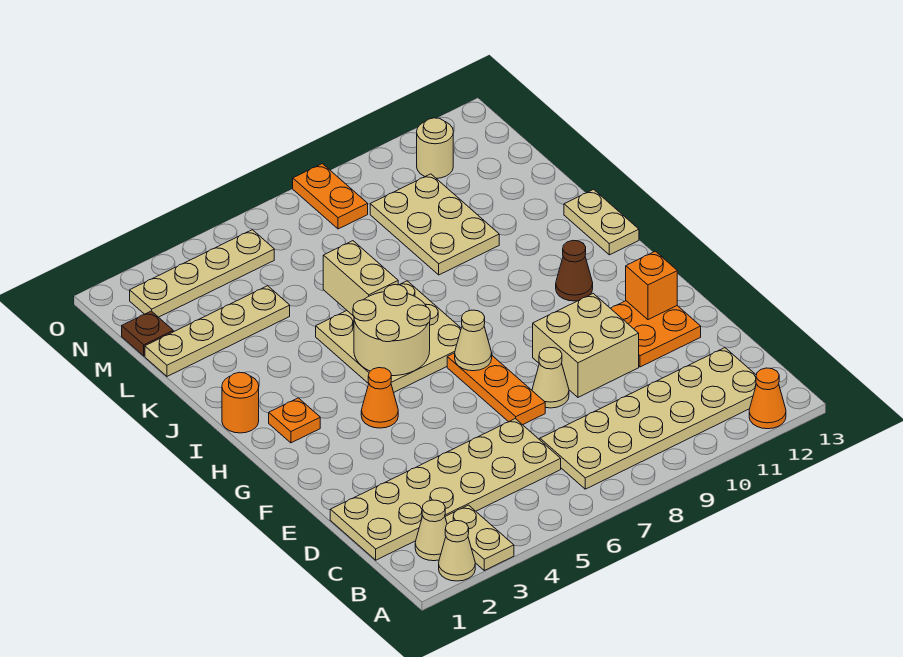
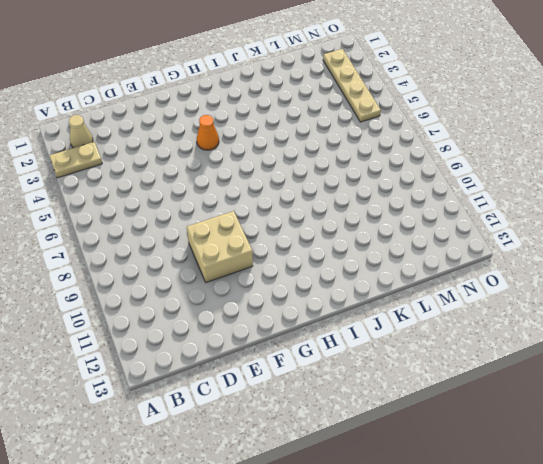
none -> tan 1x1 cone [439,521,475,581]
none -> orange 1x1 cone [749,368,786,429]
none -> tan 2x6 plate [540,348,756,489]

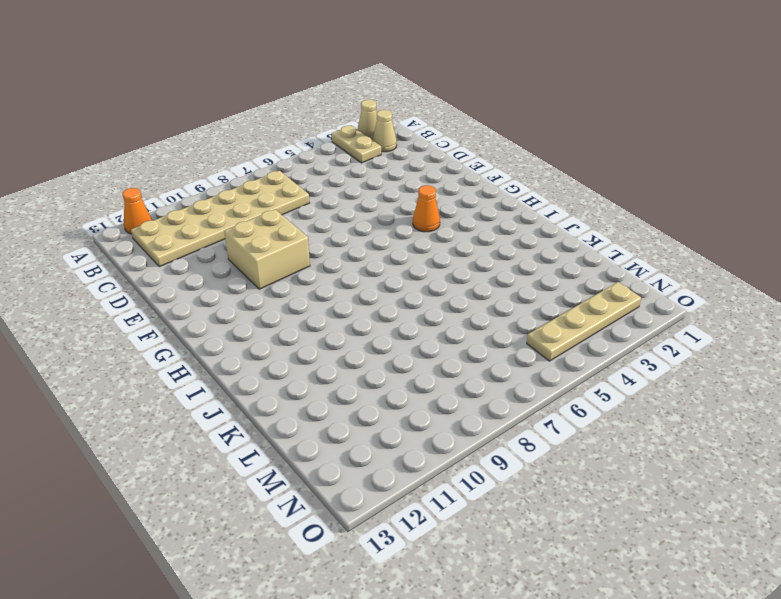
none -> tan 2x6 plate [330,419,561,560]
none -> orange 1x3 plate [447,353,545,425]
none -> tan 1x1 cone [532,347,569,408]

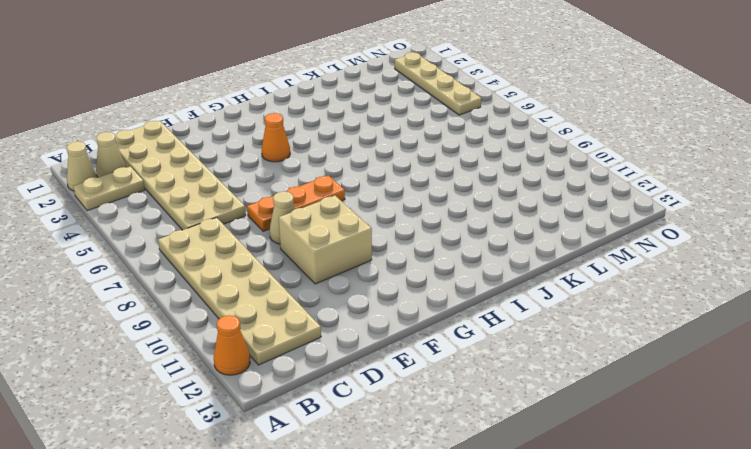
none -> orange 2x2 plate [611,301,701,367]
none -> orange 1x1 plate [269,398,320,443]
none -> tan 3x3 plate [316,281,461,392]

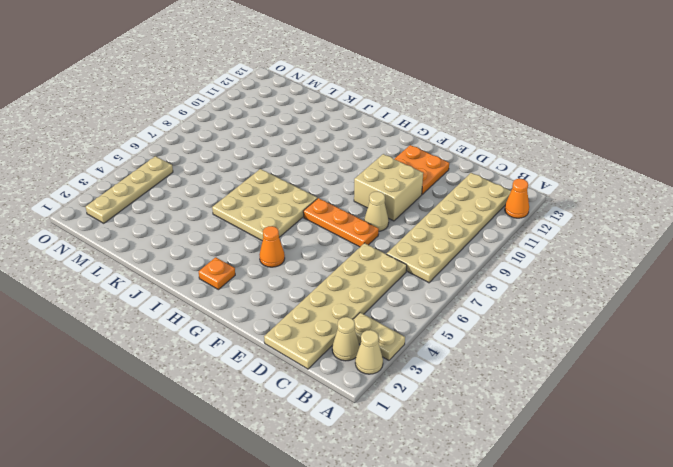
none -> brown 1x1 cone [556,241,593,301]
none -> orange 1x1 round brick [222,372,259,433]
none -> tan 1x2 plate [564,189,639,255]

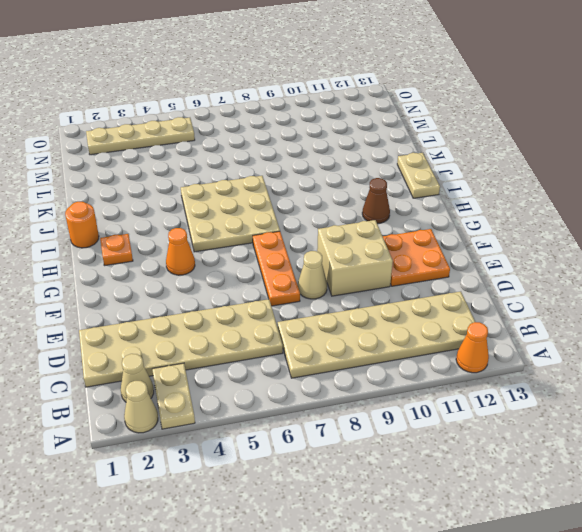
none -> tan 2x3 plate [370,174,499,275]
none -> tan 1x4 plate [145,286,290,376]
none -> brown 1x1 plate [122,311,173,356]

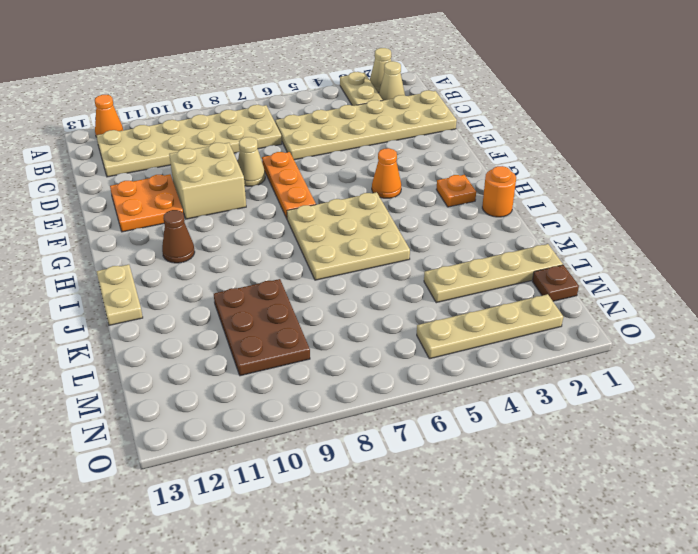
brown 2x3 plate [214,279,310,376] -> tan 2x3 plate [370,174,499,275]
none -> orange 1x2 plate [293,164,368,229]
none -> tan 1x1 round brick [417,118,453,178]
none -> orange 1x1 brick [626,251,677,320]

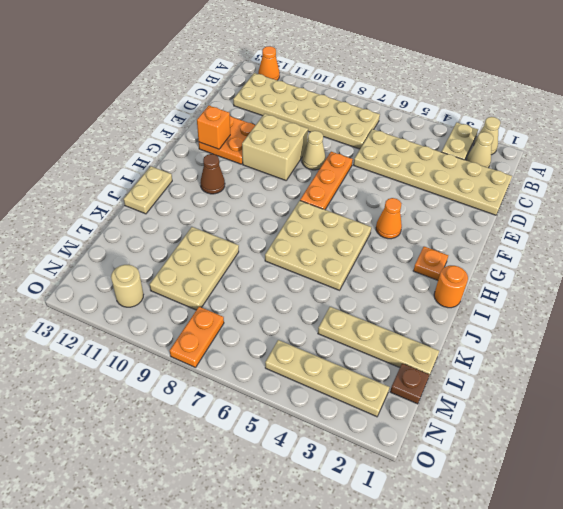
none -> tan 1x1 cone [455,310,492,371]
none -> tan 2x2 round brick [353,285,430,376]
none -> tan 1x2 brick [323,241,398,316]

